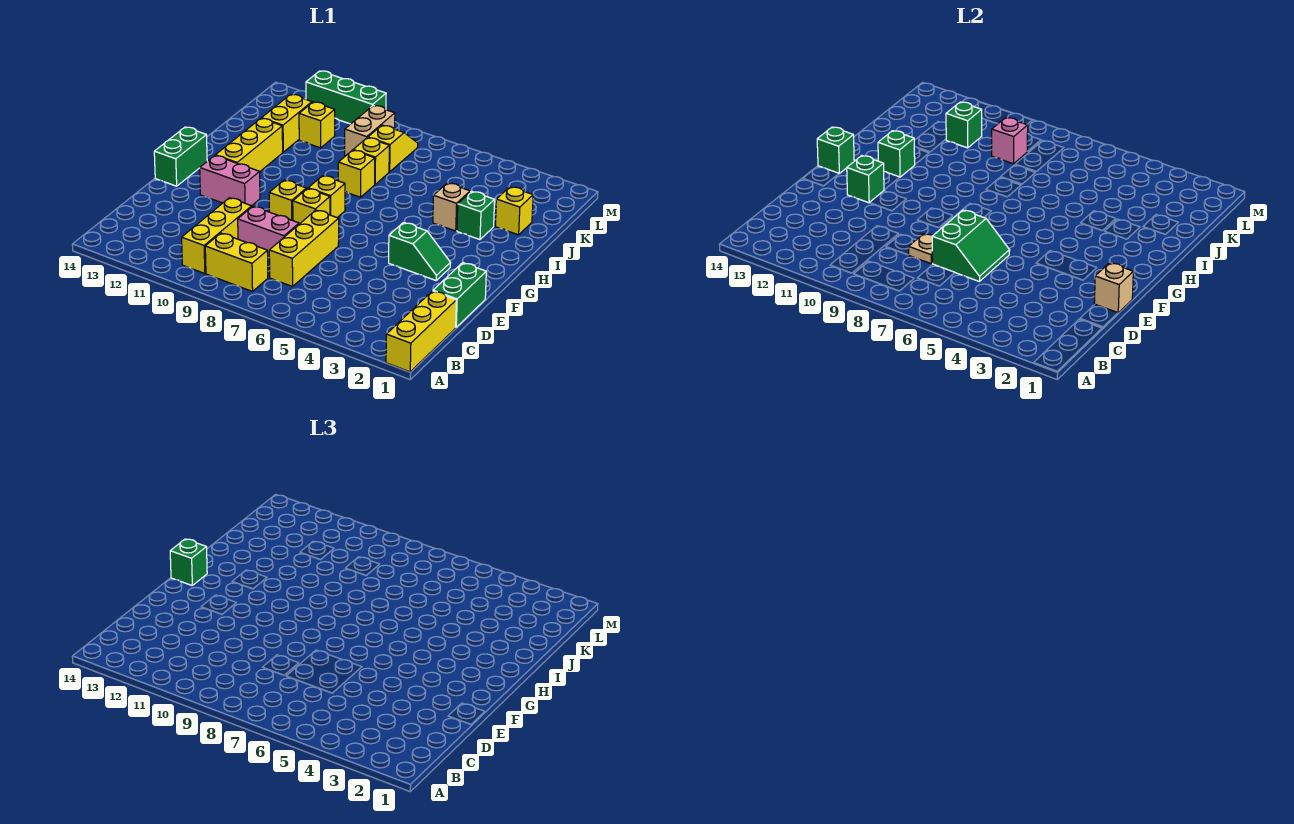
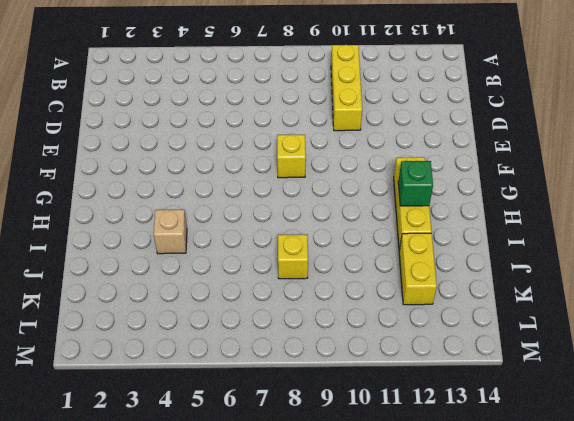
none -> yellow 1x3 brick [386,291,456,372]
none -> yellow 1x2 brick [205,233,268,292]
none -> yellow 1x3 brick [269,210,339,286]
none -> green 1x2 brick [433,263,486,327]

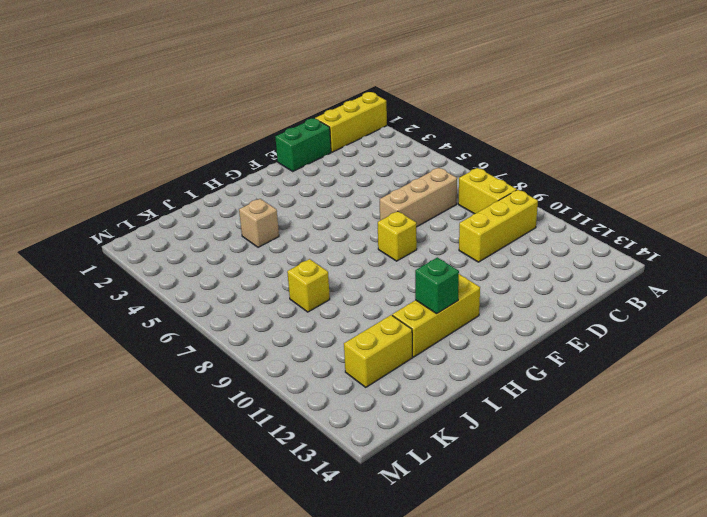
tan 1x3 brick [380,168,457,227] -> yellow 1x3 brick [269,210,339,286]
none -> pink 1x2 brick [238,206,299,258]
none -> green 1x2 slope [389,223,450,280]
none -> yellow 1x1 brick [269,180,306,221]
none -> pink 1x2 brick [200,156,260,206]

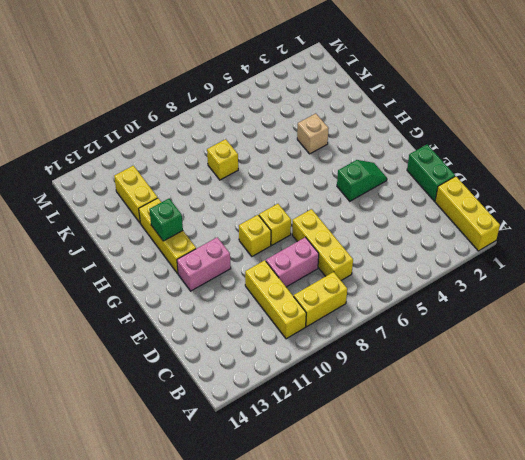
none -> green 1x2 brick [154,127,207,186]
none -> yellow 1x1 brick [308,176,345,218]
none -> green 1x1 brick [457,191,495,240]
none -> yellow 1x1 brick [338,150,375,197]

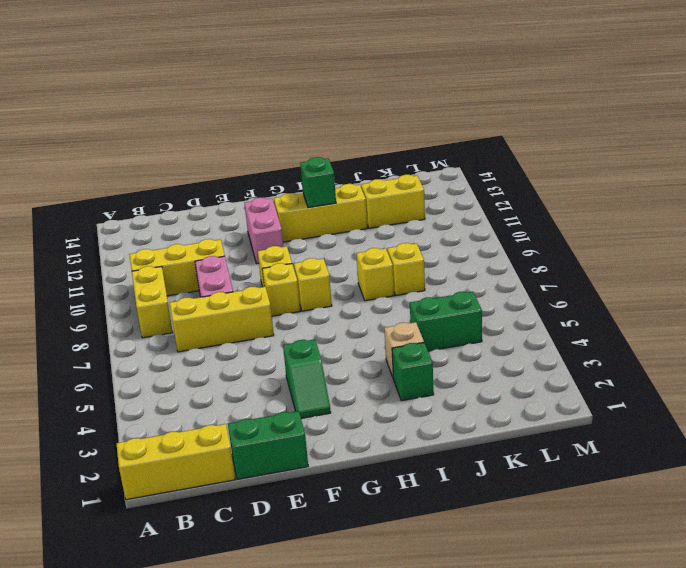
green 1x2 brick [410,292,482,351] -> green 1x2 brick moved to [154,127,207,186]
none -> yellow 1x1 brick [495,187,533,235]
none -> yellow 1x2 slope [368,125,418,172]
none -> tan 1x2 brick [345,106,395,156]
none -> yellow 1x1 brick [299,102,335,148]

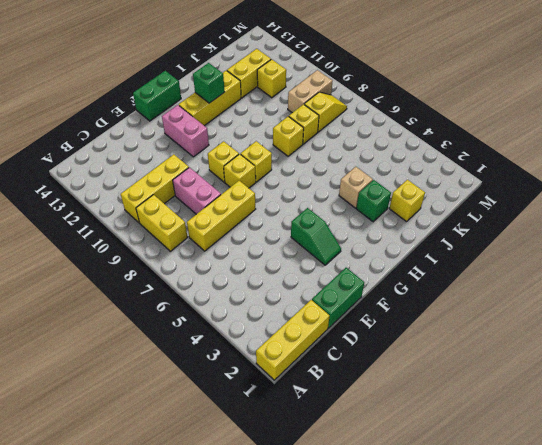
none -> green 1x3 brick [306,71,386,124]
none -> green 2x2 slope [932,210,1010,282]
none -> tan 1x1 plate [909,234,933,264]
none -> tan 1x1 brick [1094,263,1133,313]

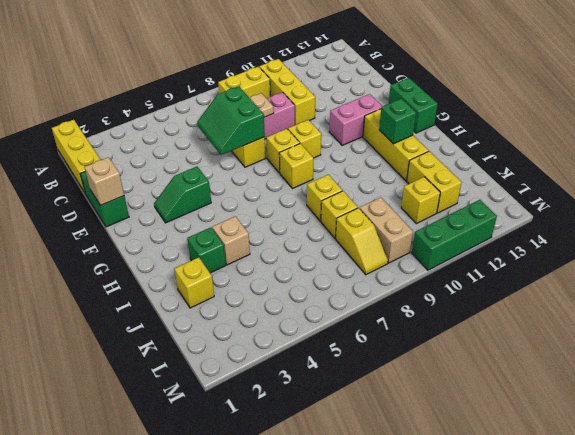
none -> green 1x1 brick [847,156,884,203]
none -> green 1x1 brick [817,127,854,173]
none -> pink 1x1 brick [992,118,1028,164]
none -> green 1x1 brick [946,102,982,148]

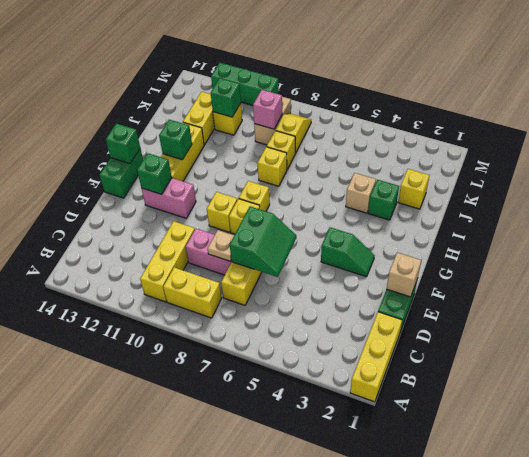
none -> green 1x1 brick [170,539,207,585]

